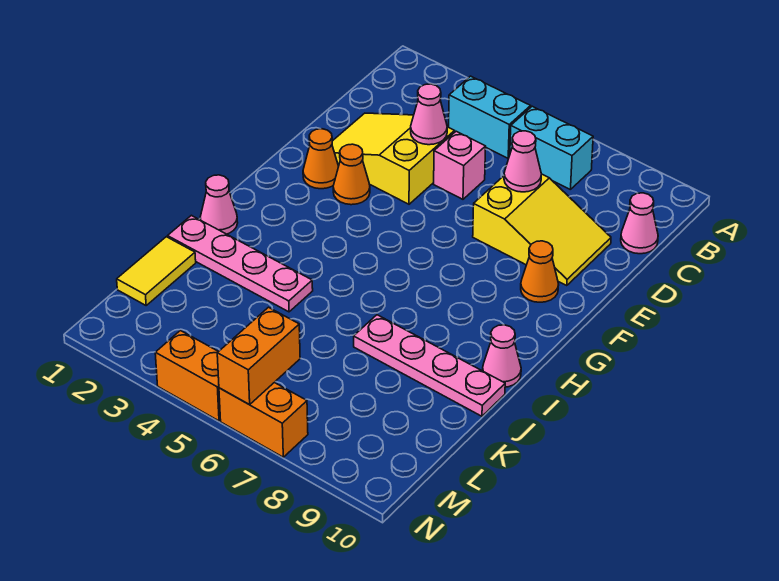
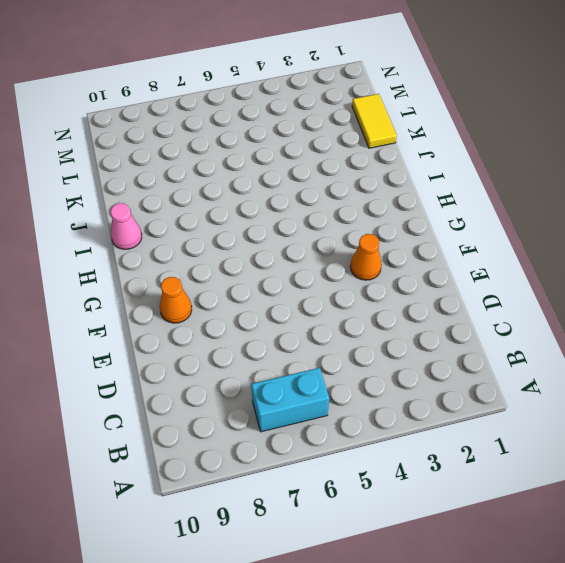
none -> cyan 1x2 brick [449,76,531,158]
none -> pink 1x1 cone [621,193,658,254]
none -> yellow 2x3 slope [332,113,454,204]

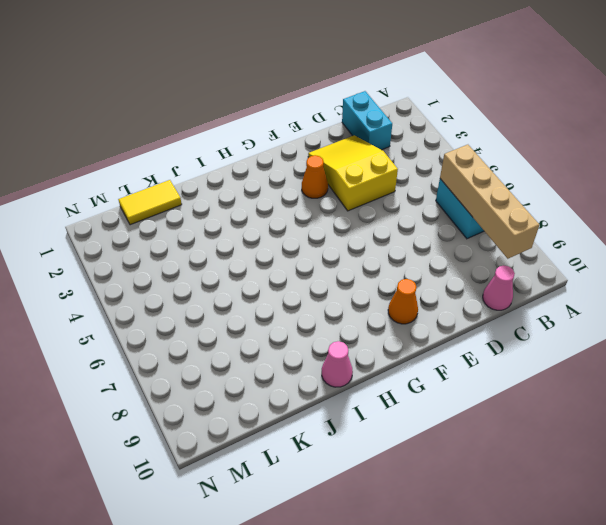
tan 1x4 brick [440,145,539,259] -> none
cyan 1x2 brick [342,91,392,150] -> cyan 1x2 brick moved to [449,76,531,158]
none -> pink 1x1 brick [434,131,486,199]
none -> yellow 2x3 slope [473,174,611,286]
none -> orange 1x1 cone [303,129,339,189]

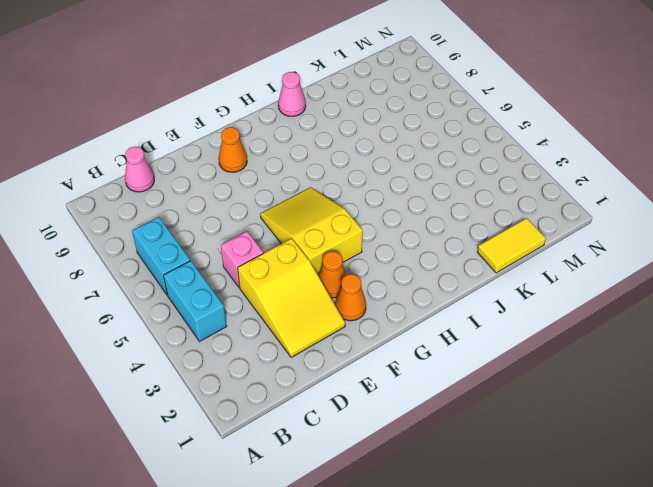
yellow 2x3 slope [260,187,363,276] -> yellow 2x3 slope moved to [473,174,611,286]
none -> pink 1x1 cone [200,175,238,234]
none -> pink 1x4 plate [168,215,313,312]
none -> pink 1x4 plate [354,315,505,416]

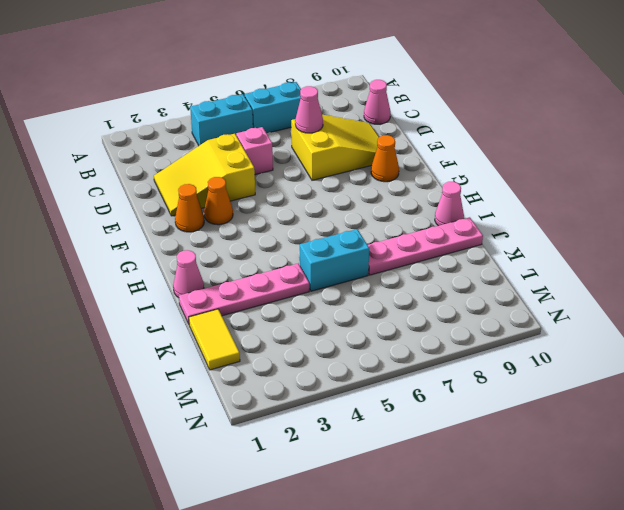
cyan 1x2 brick [300,229,369,291] -> none
none -> orange 1x2 brick [155,331,221,421]
none -> orange 1x2 brick [219,383,308,457]
none -> pink 1x1 cone [411,84,447,145]

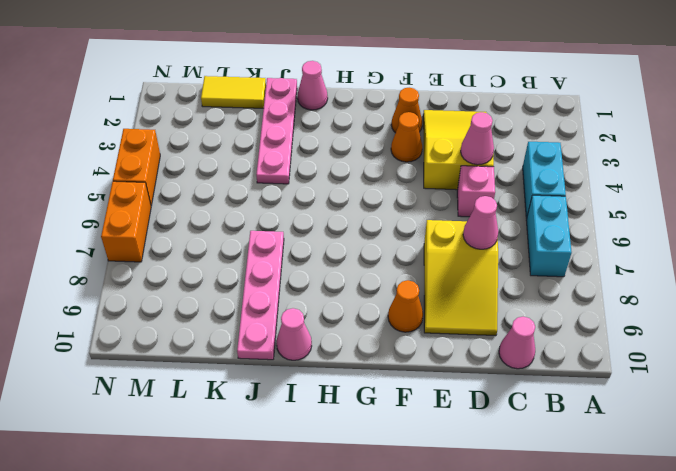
none -> orange 1x2 brick [217,307,300,405]

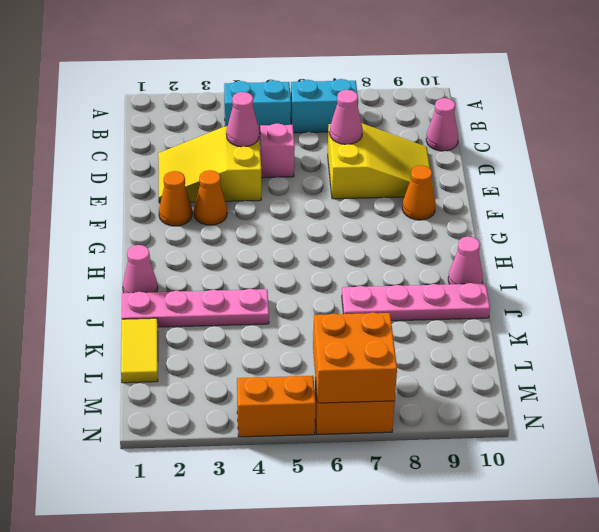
orange 2x2 brick [313,312,397,403] -> orange 1x2 brick [217,307,300,405]

